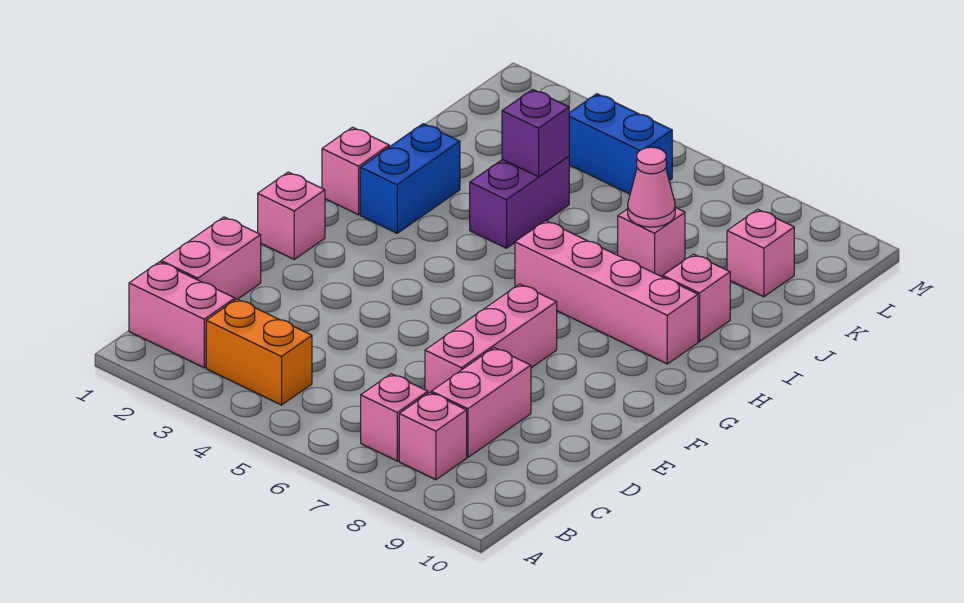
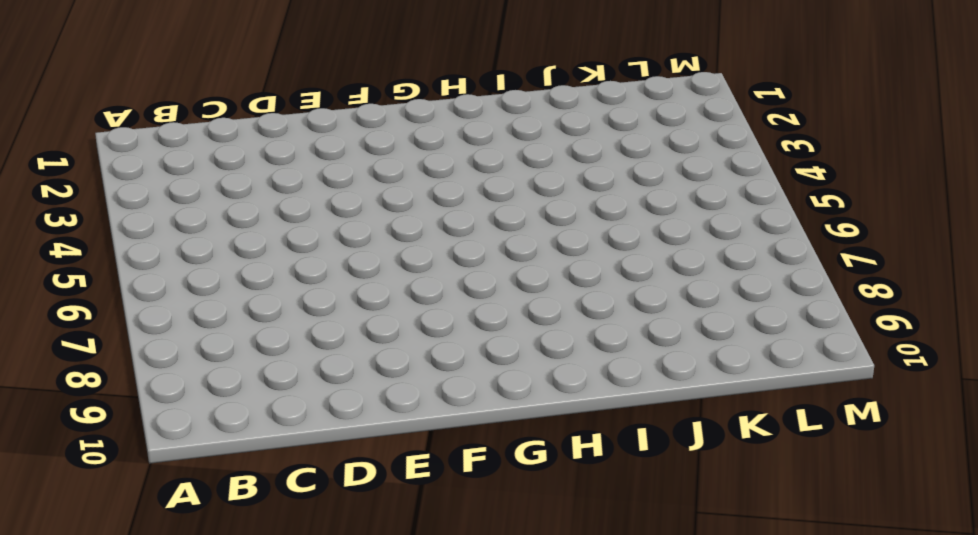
none -> pink 1x2 brick [129,262,235,368]
none -> orange 1x2 brick [206,299,312,405]
none -> pink 1x1 brick [361,374,428,461]

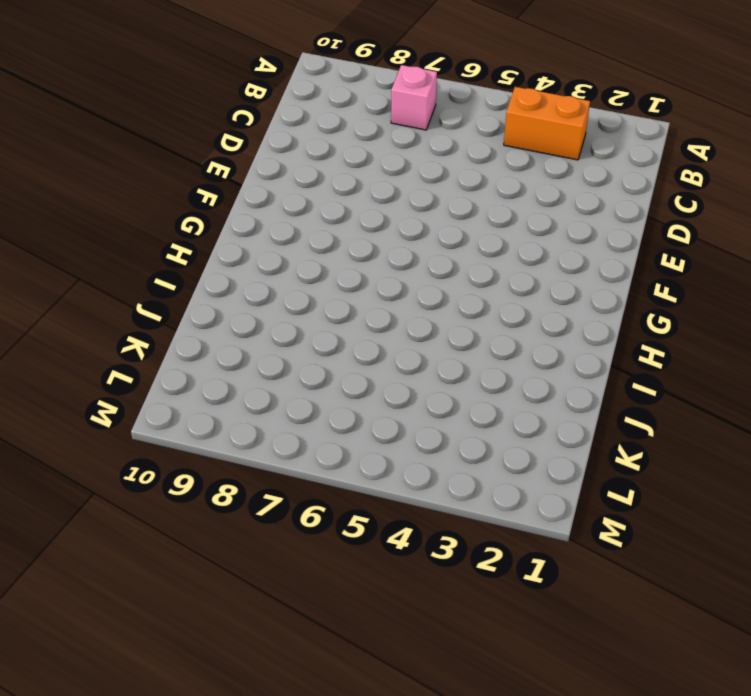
none -> pink 1x2 brick [129,262,235,368]
none -> pink 1x1 brick [399,392,467,480]
none -> pink 1x2 brick [161,217,261,300]

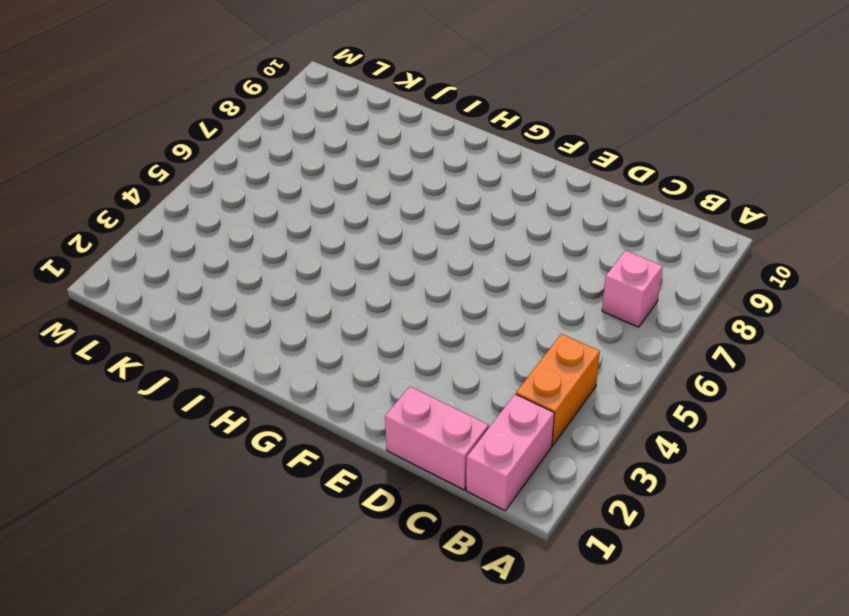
none -> pink 1x1 brick [399,392,467,480]
none -> pink 1x2 brick [431,348,531,457]
none -> pink 1x3 brick [425,284,557,393]

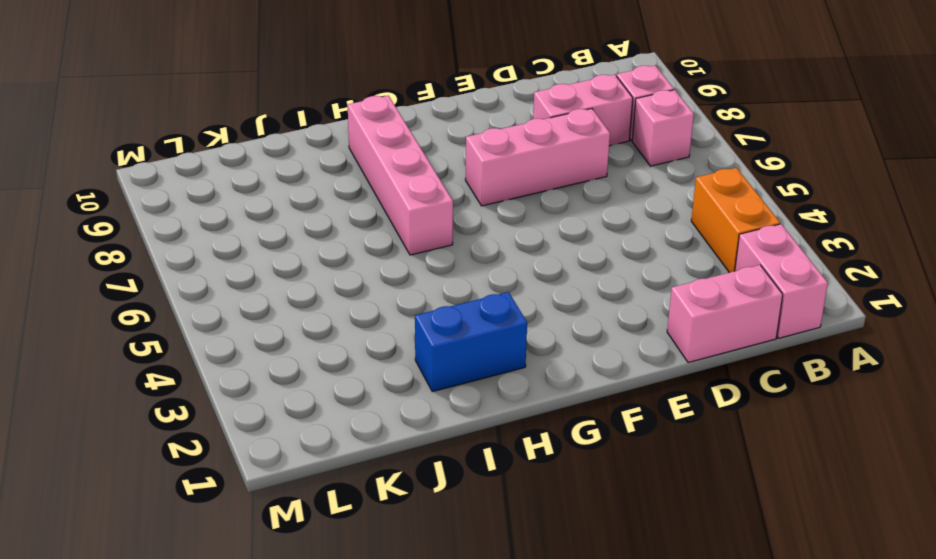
none -> pink 1x1 brick [258,172,325,259]
none -> pink 1x1 brick [322,127,389,215]
none -> purple 1x2 brick [470,156,569,248]

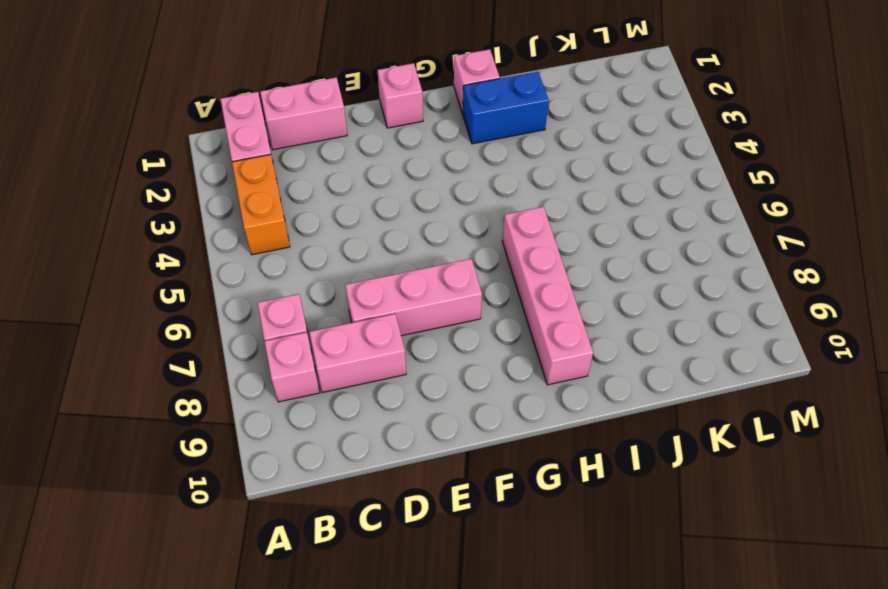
none -> purple 1x2 brick [470,156,569,248]
none -> pink 1x1 brick [663,254,730,342]
none -> pink 1x1 brick [618,207,685,277]

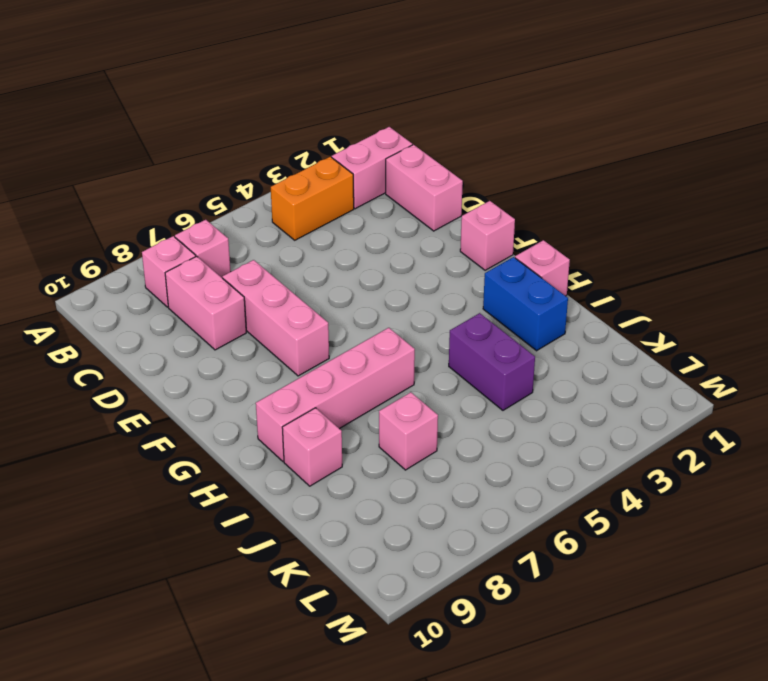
none -> pink 1x1 brick [727,209,794,297]
none -> blue 1x2 brick [569,94,672,194]
none -> purple 1x1 brick [502,89,569,177]

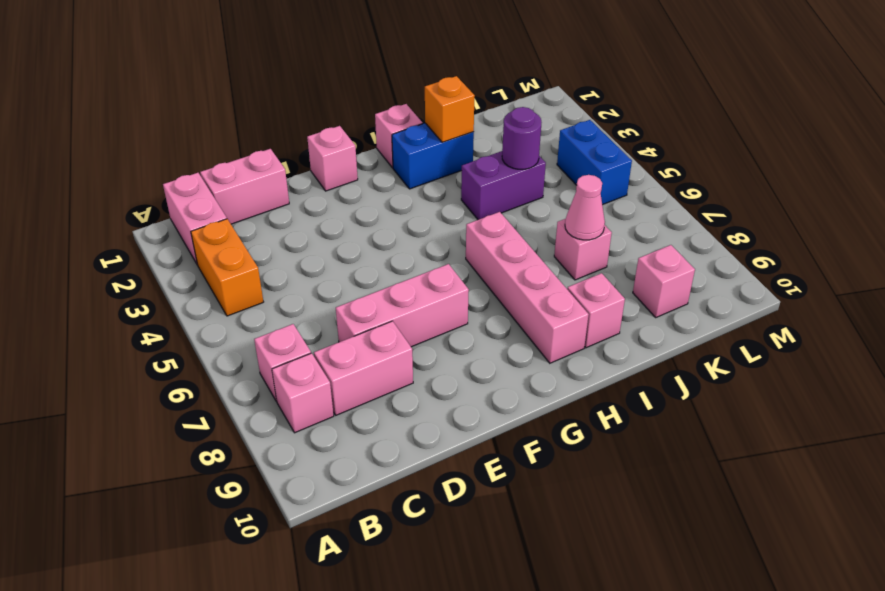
orange 1x1 brick [425,76,475,142] -> none
purple 1x1 round brick [502,107,542,169] -> purple 1x1 brick [502,89,569,177]

